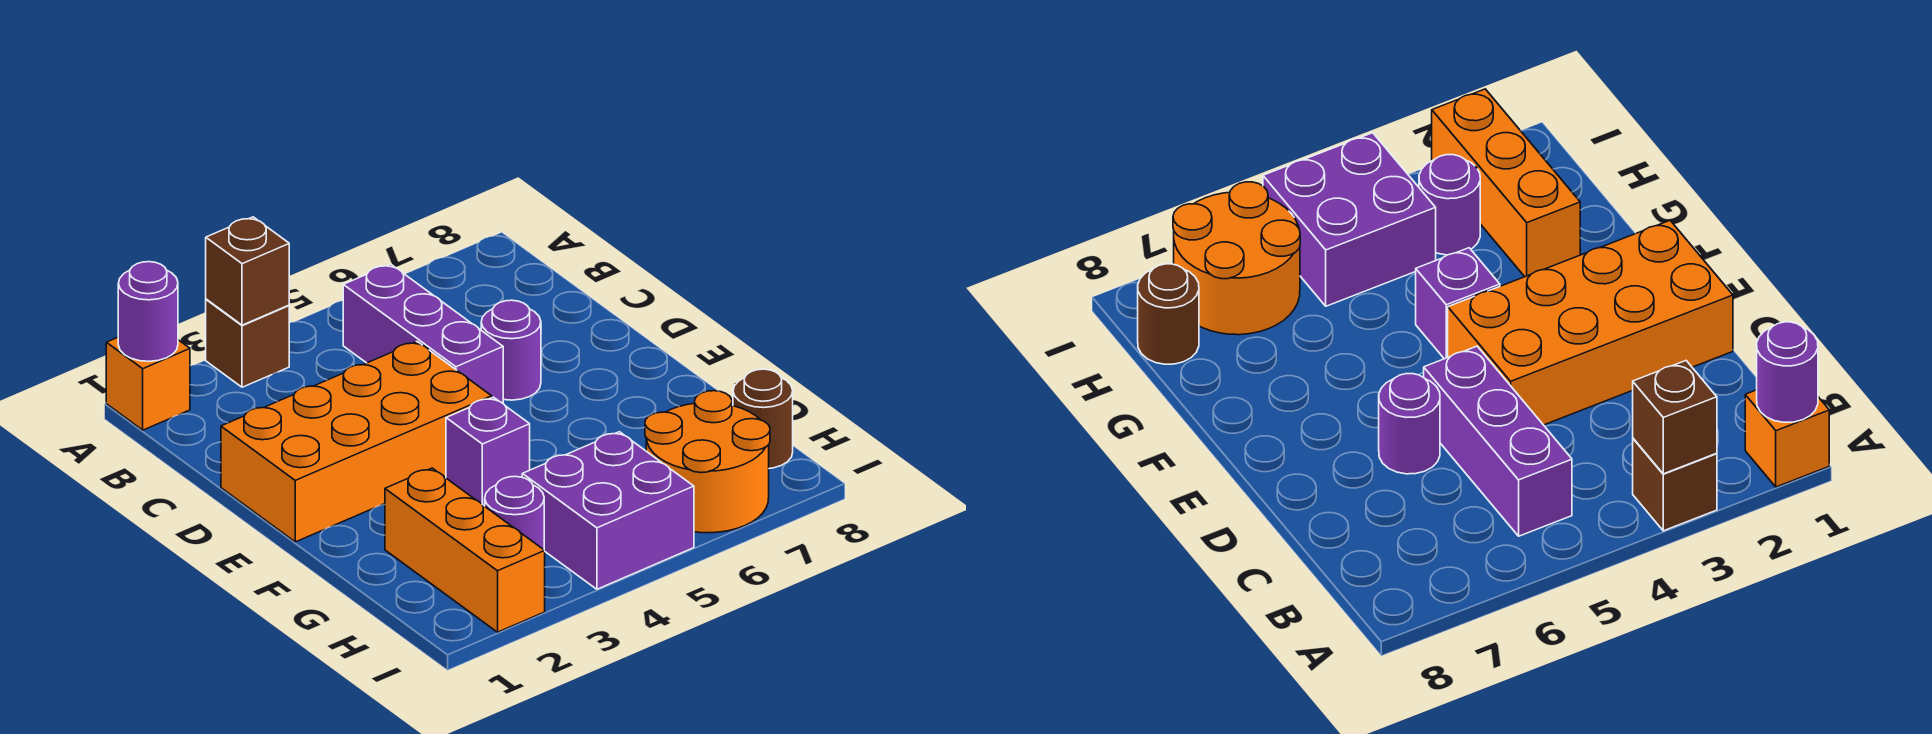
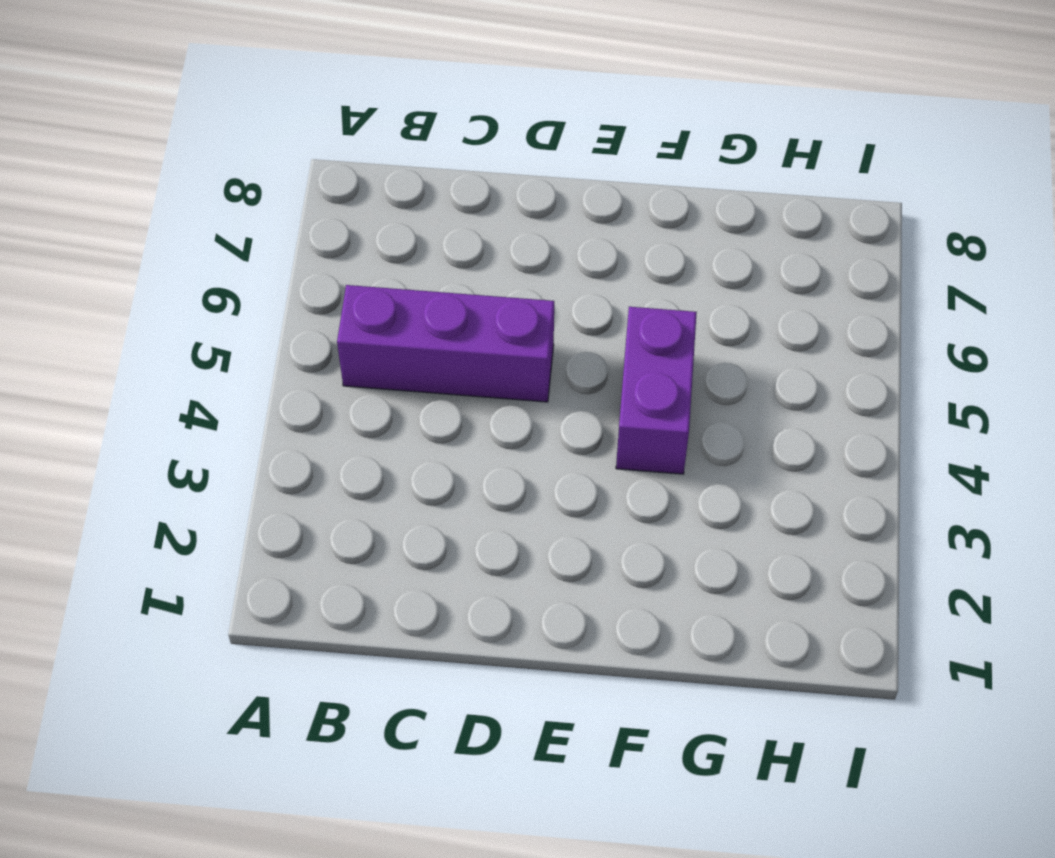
purple 1x2 brick [616,307,697,474] -> purple 1x1 brick [446,397,530,505]
none -> orange 1x1 brick [106,337,190,430]
none -> brown 1x1 brick [206,299,289,387]
none -> orange 2x4 brick [221,342,492,542]

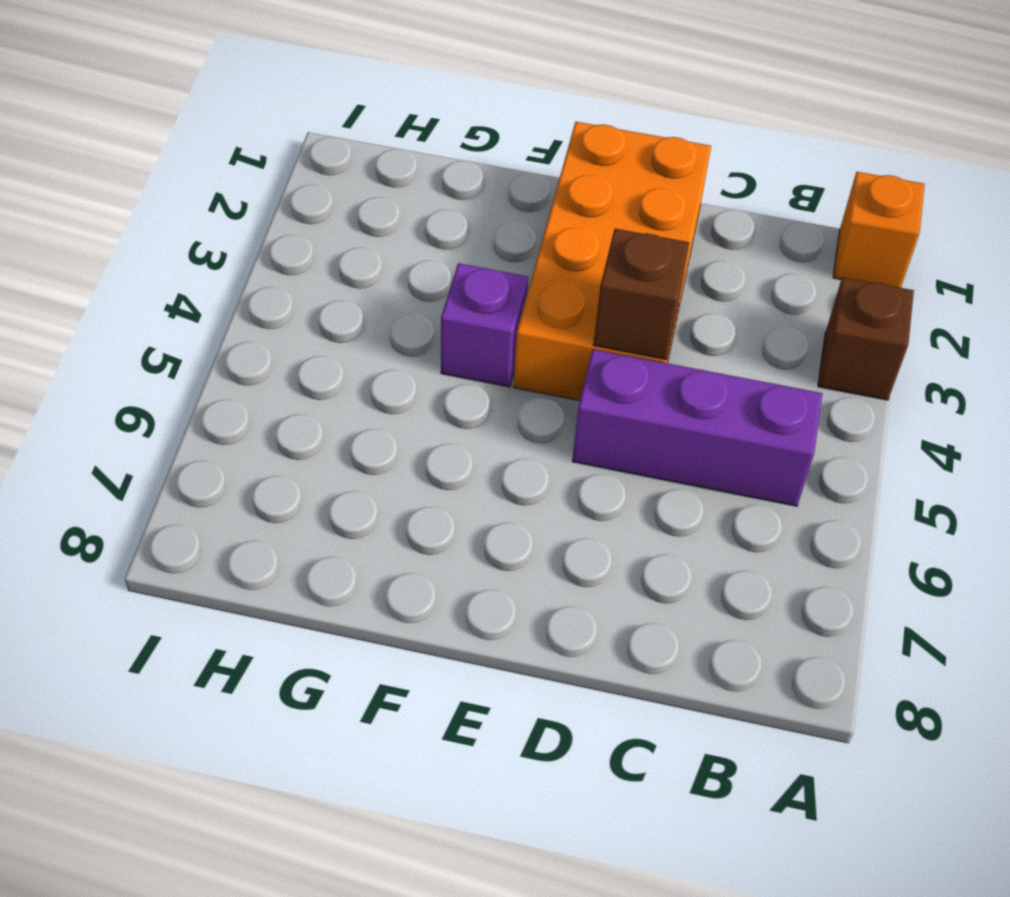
brown 1x1 brick [593,229,689,360] -> brown 1x1 brick moved to [206,217,289,325]
none -> purple 1x1 round brick [481,300,541,400]
none -> orange 1x3 brick [385,468,545,632]
none -> purple 1x1 round brick [485,476,544,549]

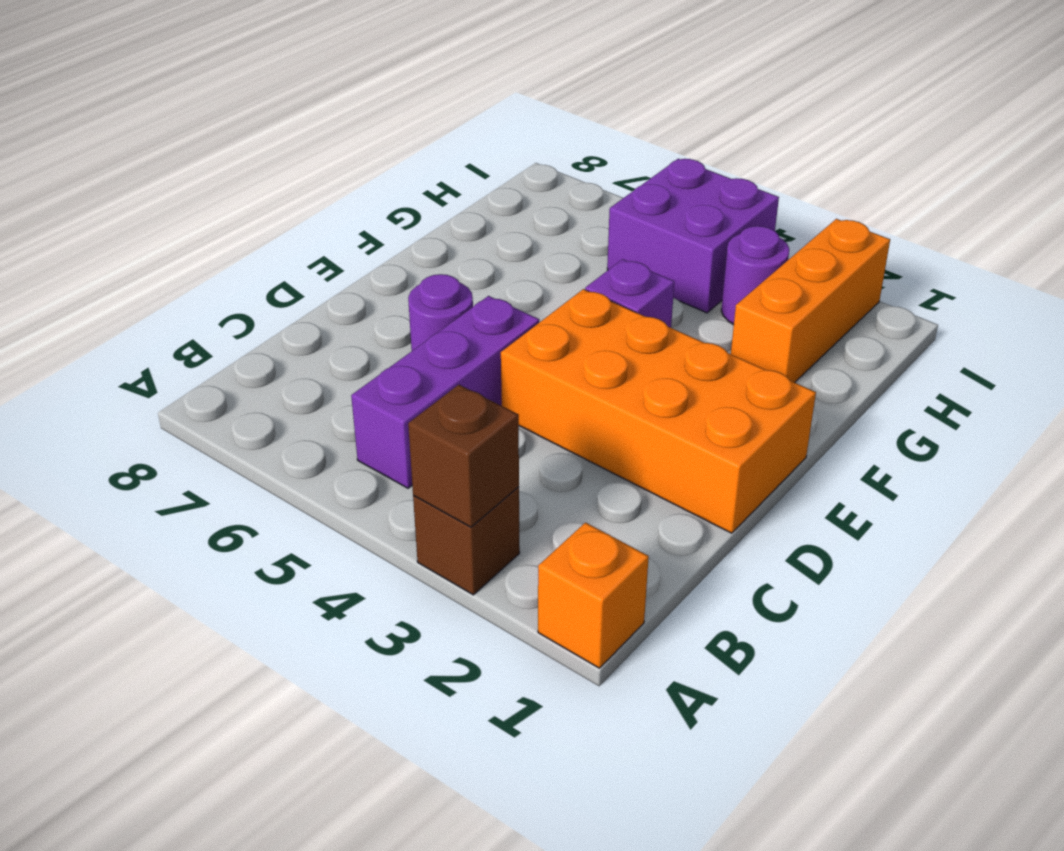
none -> orange 2x2 round brick [645,391,770,533]
none -> brown 1x1 round brick [733,369,793,468]
none -> purple 1x1 round brick [118,262,178,361]

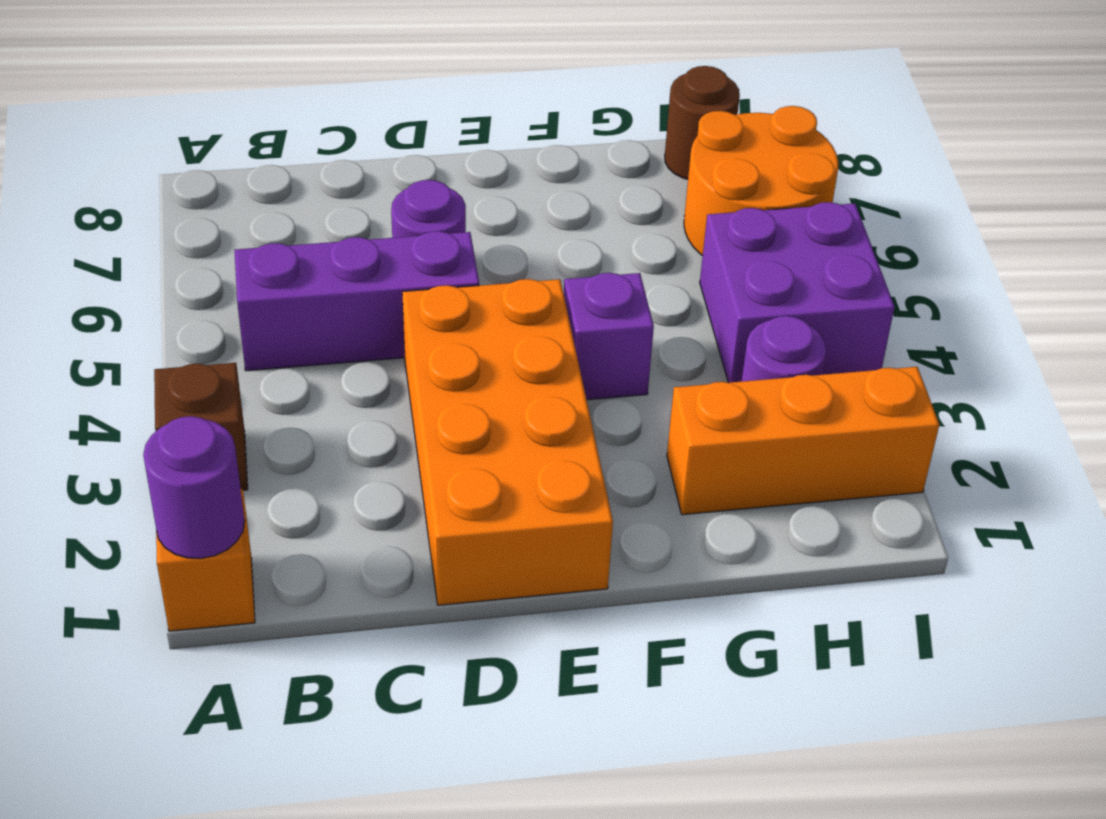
none -> brown 1x1 brick [206,217,289,325]

